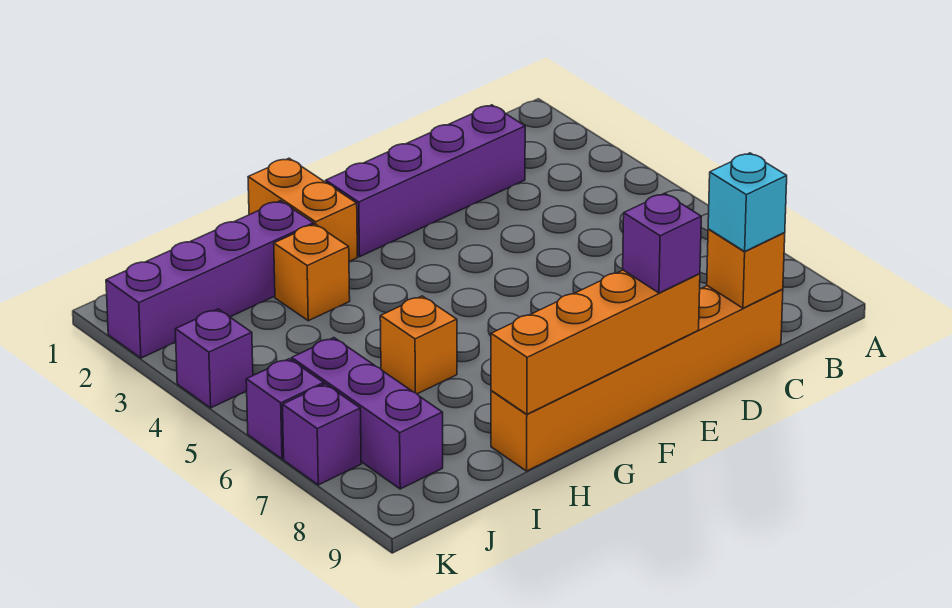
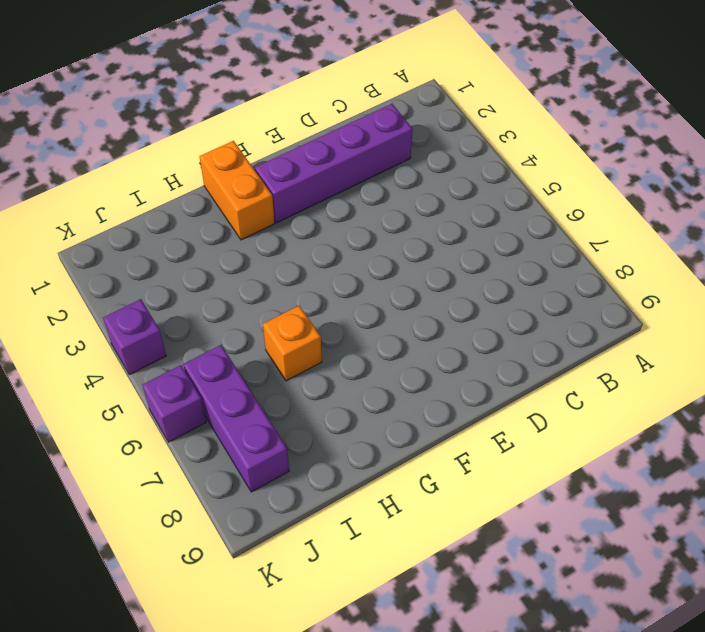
none -> orange 1x6 brick [491,286,783,471]
none -> purple 1x4 brick [106,201,314,358]
none -> orange 1x1 brick [274,224,350,321]

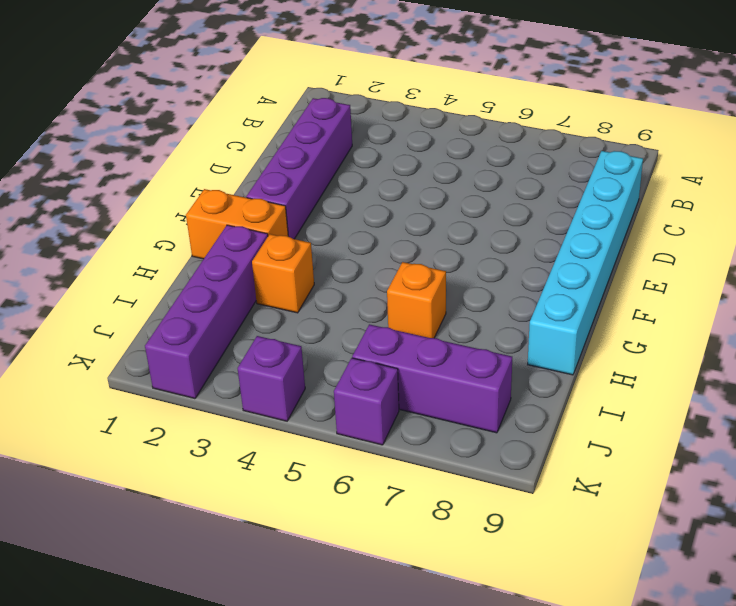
cyan 1x6 brick [528,151,643,375] -> orange 1x6 brick [491,286,783,471]
none -> purple 1x1 brick [283,384,361,485]
none -> orange 1x1 brick [707,229,785,308]
none -> orange 1x4 brick [491,270,700,414]

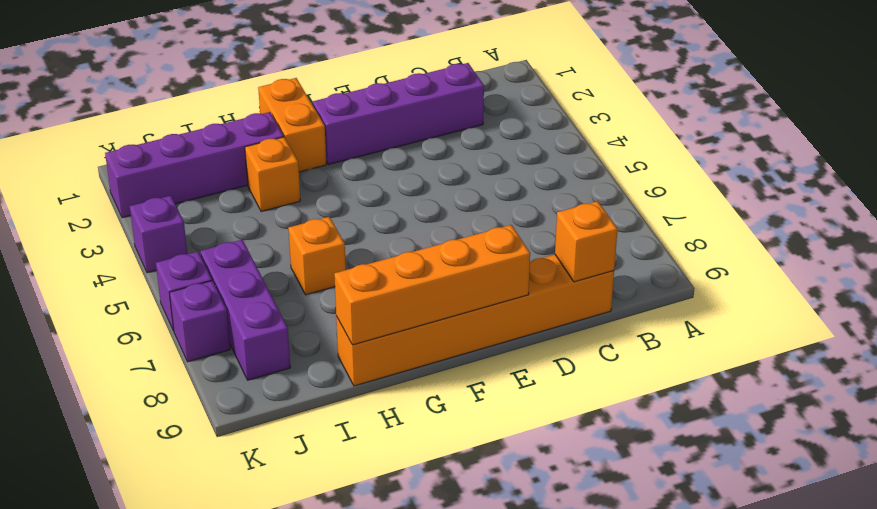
none -> cyan 1x1 brick [708,153,787,251]
none -> purple 1x1 brick [623,193,701,293]

